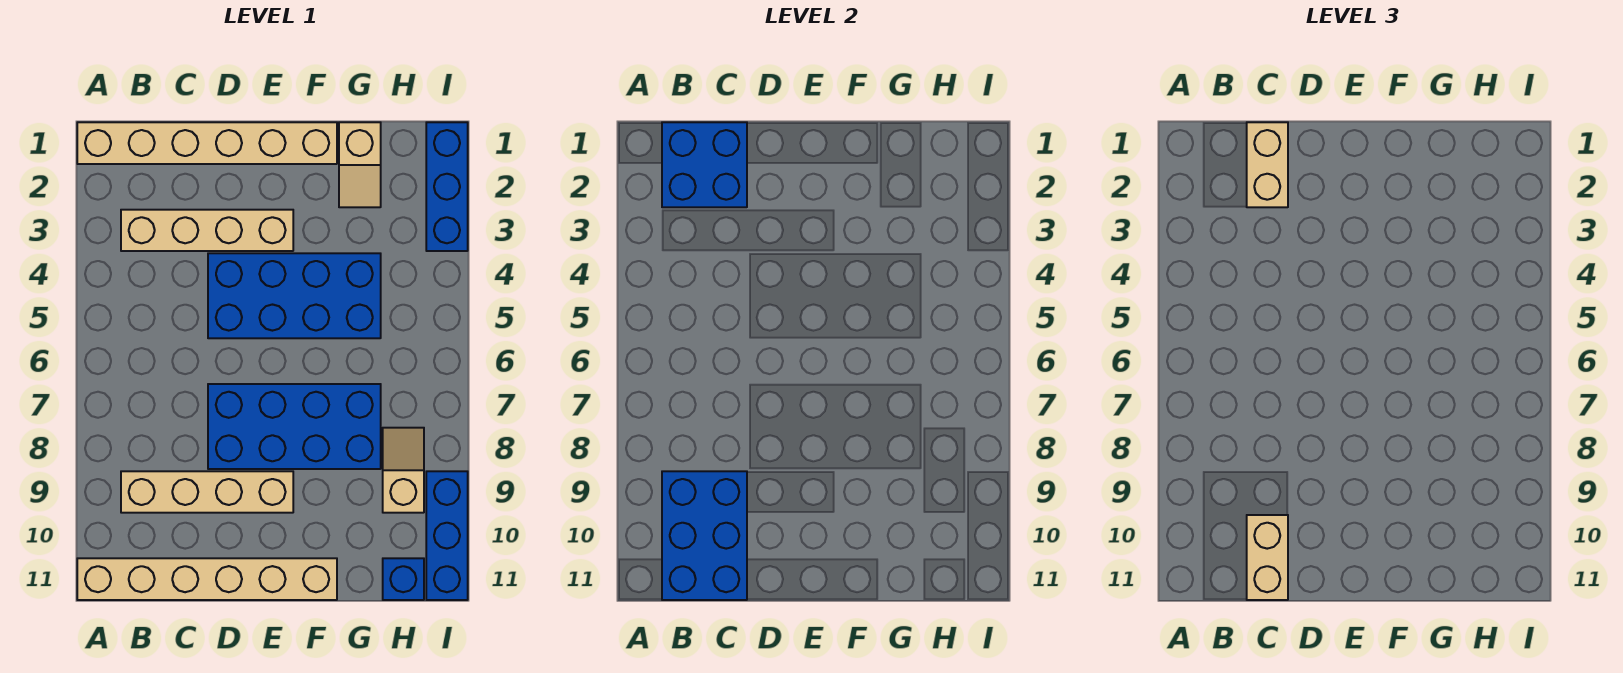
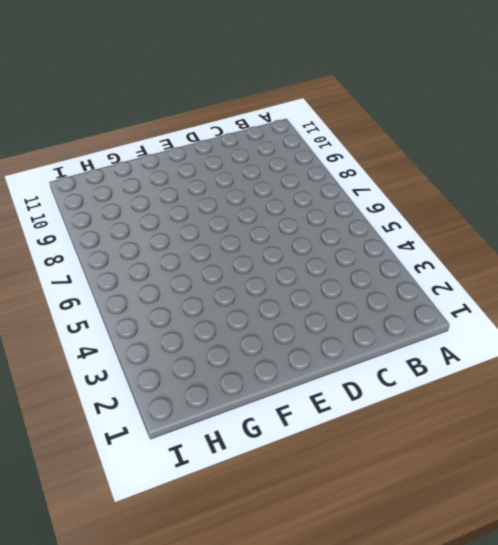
none -> tan 1x6 brick [77,122,337,164]
none -> tan 1x6 brick [77,558,337,600]
none -> tan 1x4 brick [121,210,293,251]

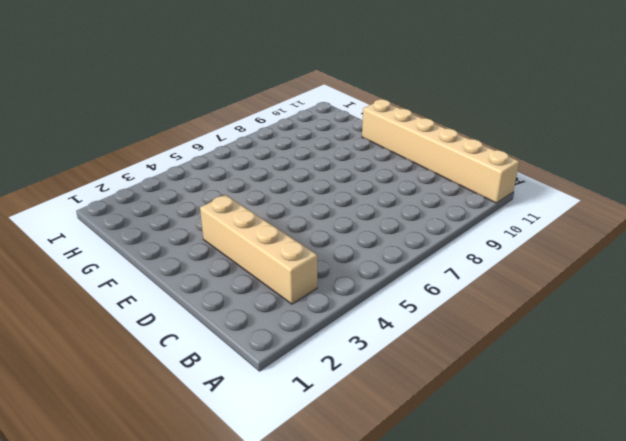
none -> tan 1x6 brick [77,122,337,164]
none -> tan 1x4 brick [121,471,293,513]
none -> blue 2x4 brick [208,253,381,338]

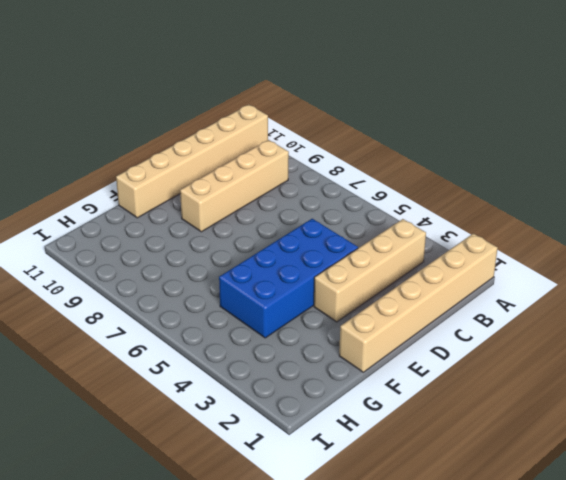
none -> blue 2x4 brick [208,384,381,469]
none -> tan 1x2 slope [339,122,381,207]
none -> tan 1x2 slope [383,428,424,513]

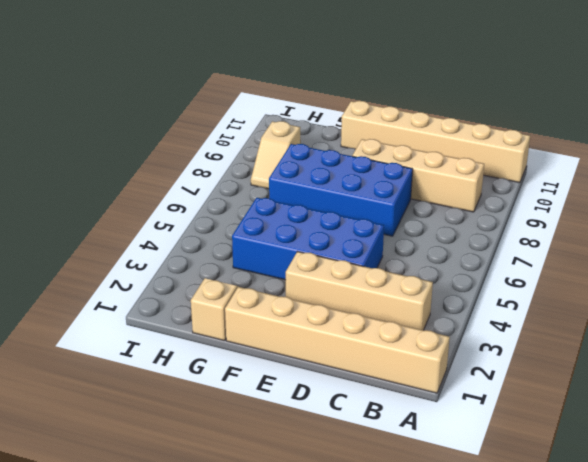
none -> blue 1x1 brick [383,558,424,600]
none -> blue 1x3 brick [426,122,468,251]
none -> blue 1x3 brick [426,471,468,600]

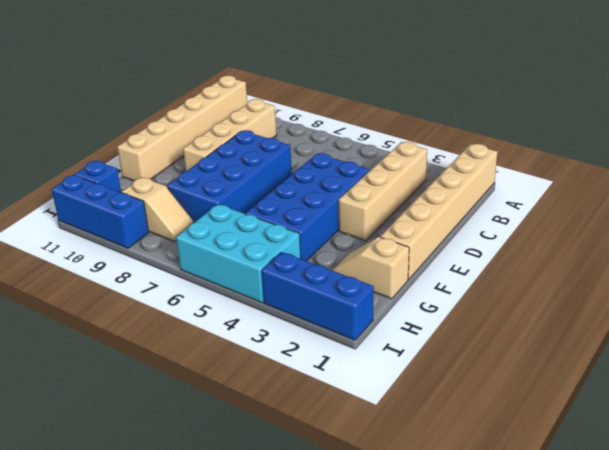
cyan 2x3 brick [176,204,301,303] -> none
none -> blue 2x2 brick [662,122,747,207]
none -> blue 2x3 brick [662,471,747,600]
none -> tan 1x2 brick [1247,122,1288,207]

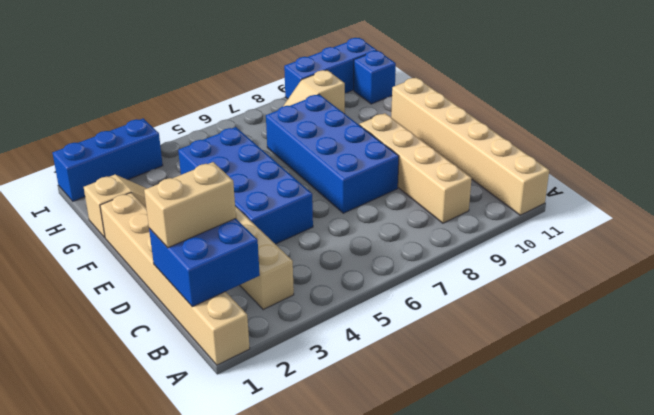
none -> blue 2x3 brick [662,471,747,600]
none -> tan 1x2 brick [1247,515,1288,600]

